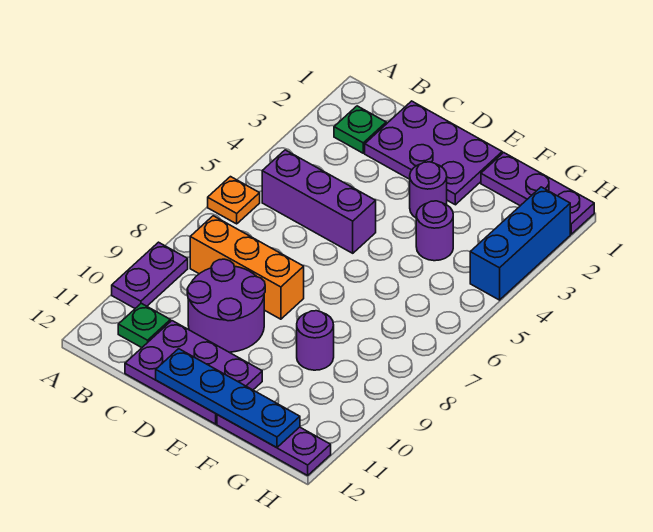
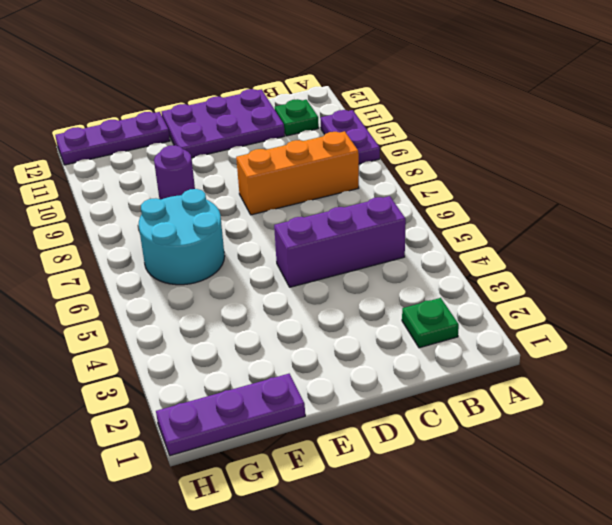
cyan 2x2 round brick [139,189,225,285] -> none
none -> orange 1x1 plate [208,177,260,224]
none -> purple 2x3 plate [365,101,502,205]
none -> purple 2x2 round brick [187,259,265,352]

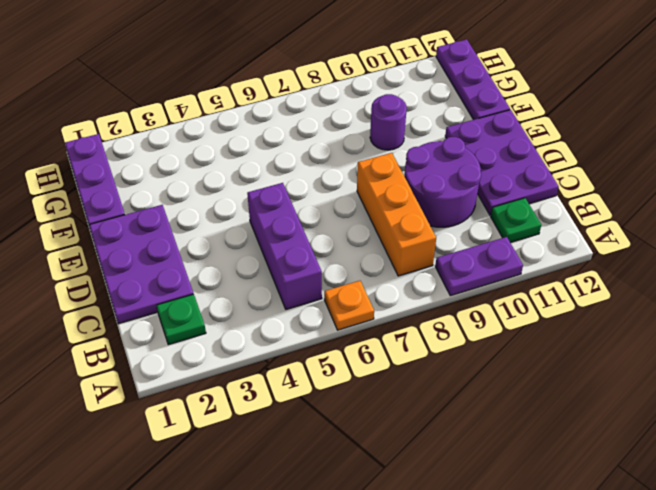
none -> purple 1x1 round brick [410,162,447,218]
none -> purple 1x1 round brick [416,201,453,261]
none -> blue 1x3 brick [470,187,570,300]

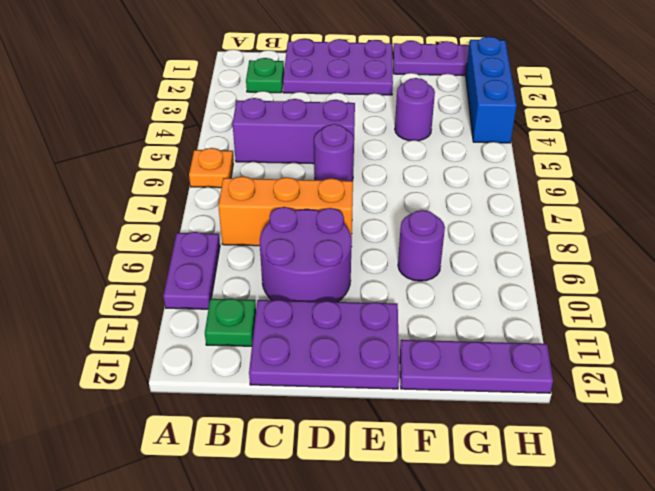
purple 1x1 round brick [314,124,354,181] -> purple 1x1 round brick moved to [410,162,447,218]
none -> blue 1x4 plate [156,349,300,448]

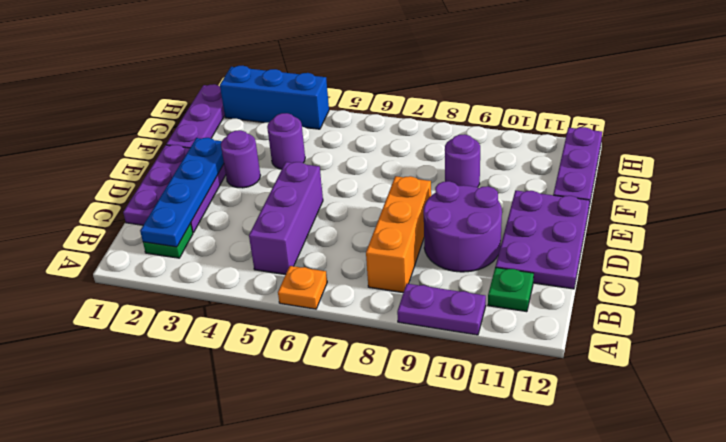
blue 1x4 plate [140,138,224,247] -> blue 1x4 plate moved to [156,349,300,448]

